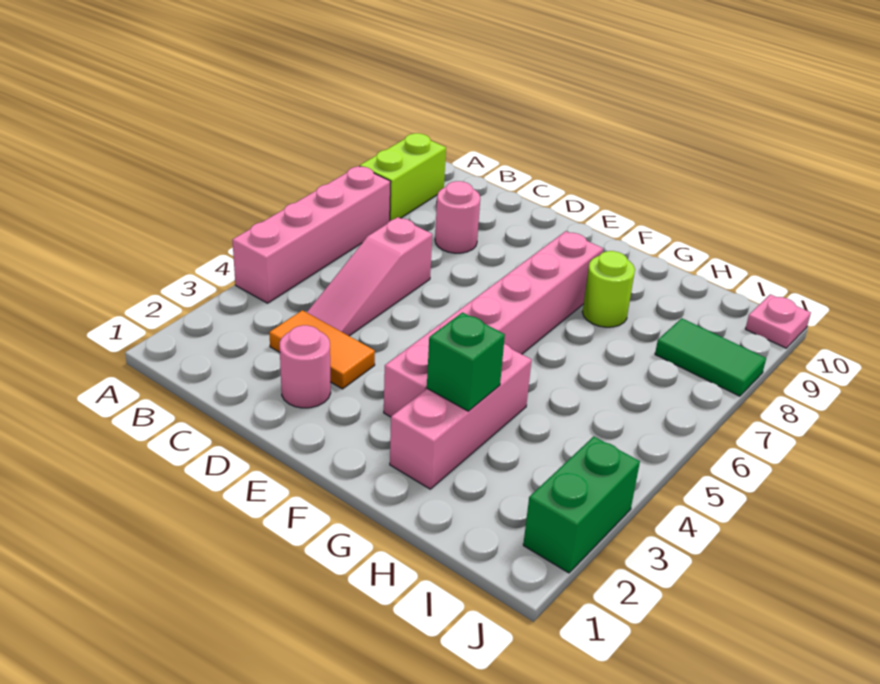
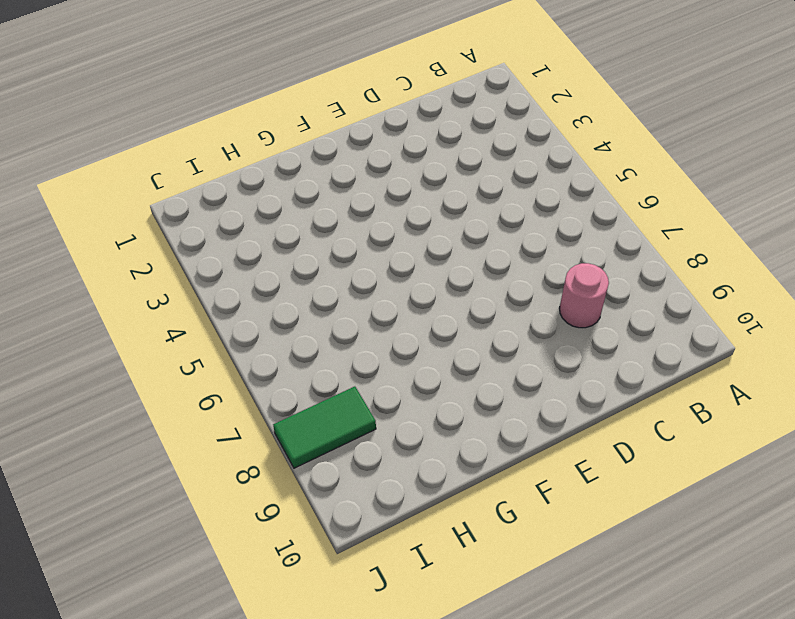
none -> pink 1x4 brick [232,166,391,303]
none -> lime 1x2 brick [360,133,446,221]
none -> orange 1x2 tile [269,310,375,389]

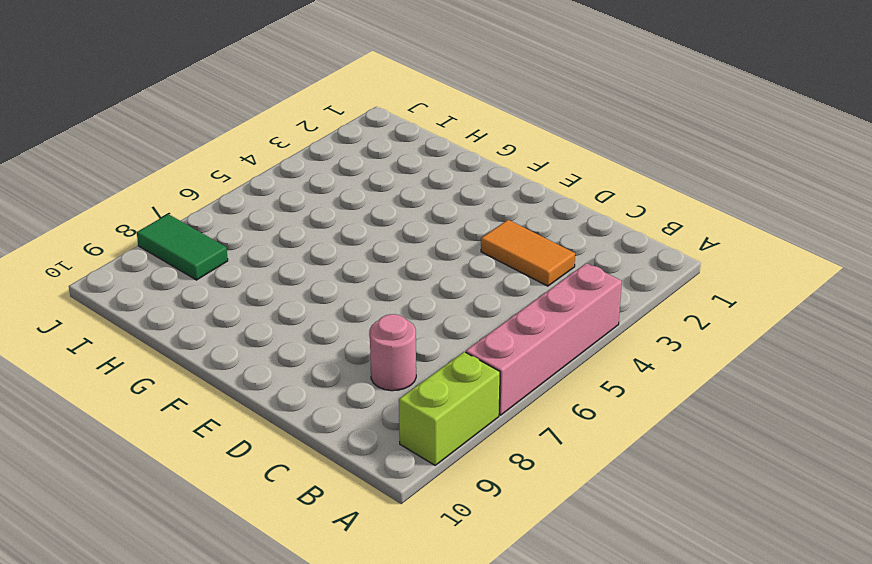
none -> pink 1x3 slope [307,217,432,336]
none -> pink 1x1 round brick [280,325,331,408]
none -> pink 1x6 brick [384,231,603,417]

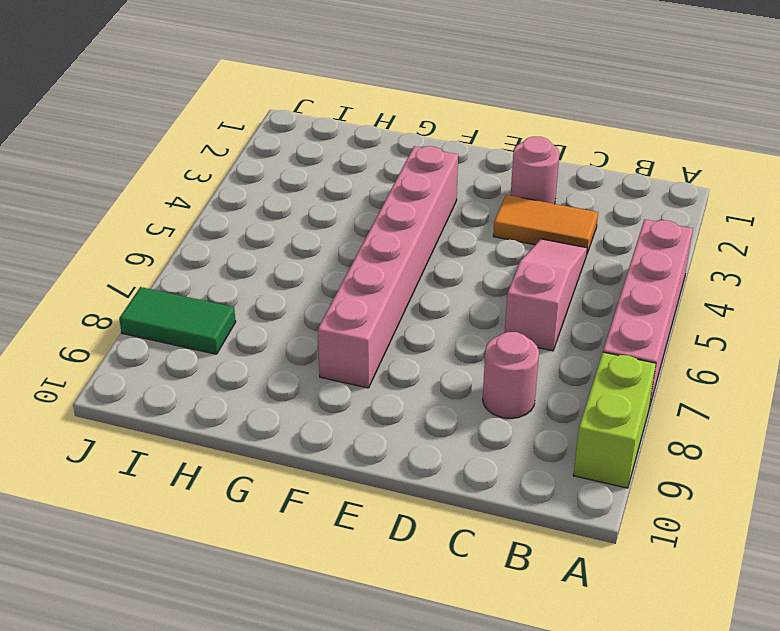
none -> pink 1x3 brick [390,344,532,489]
none -> lime 1x1 round brick [582,251,635,327]
none -> green 1x2 brick [523,437,640,573]

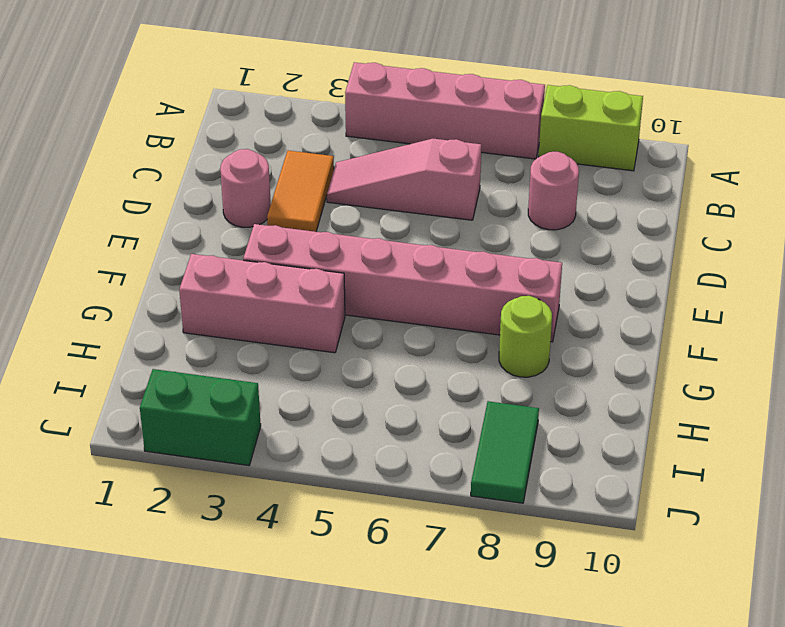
none -> pink 1x1 plate [746,294,811,348]
none -> green 1x1 brick [427,313,505,411]

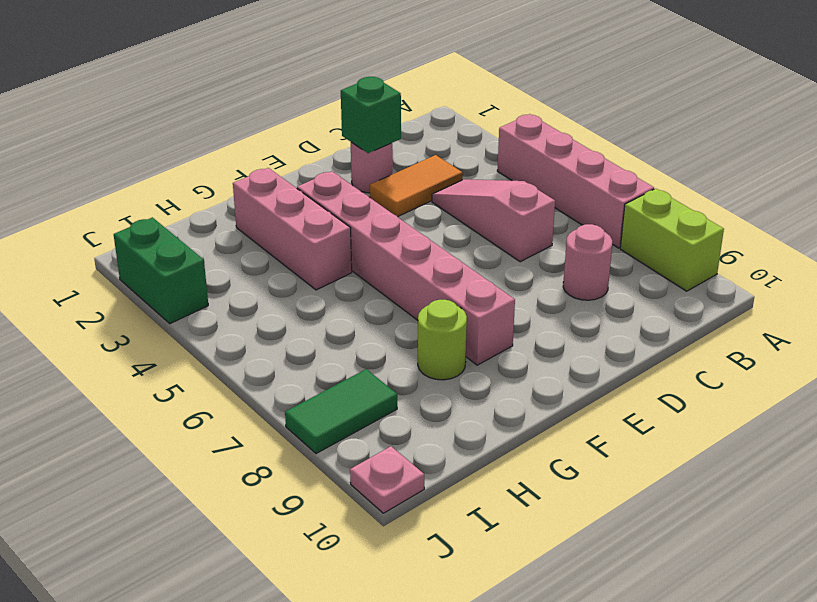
green 1x1 brick [341,77,401,153] -> green 1x1 brick moved to [427,313,505,411]

